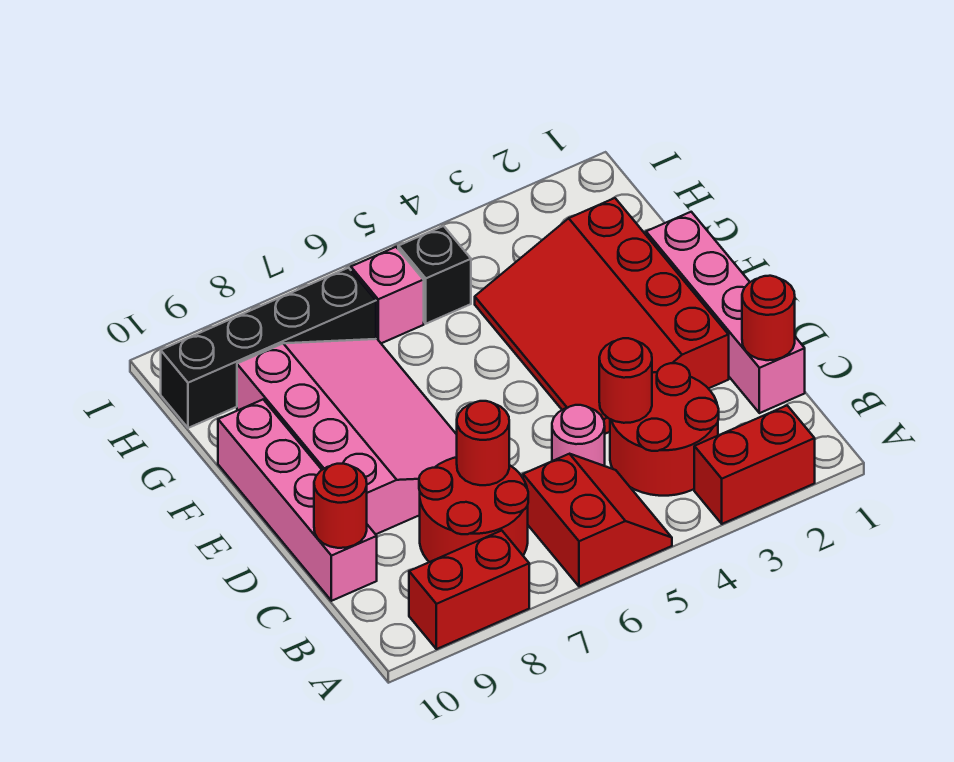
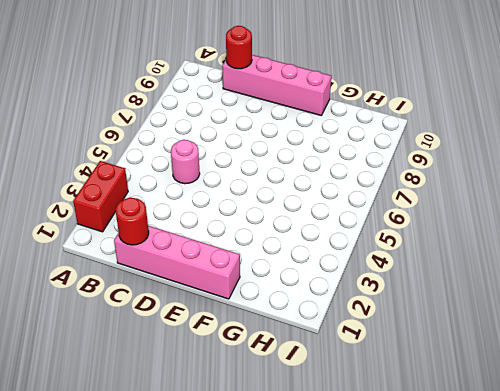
none -> red 2x2 slope [523,454,672,587]
none -> red 1x2 brick [409,531,529,649]
none -> red 2x2 round brick [610,363,719,496]

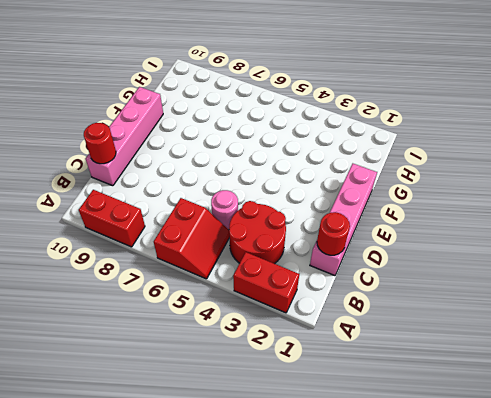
none -> red 2x2 round brick [419,457,528,562]
none -> red 3x4 slope [475,198,729,434]
none -> pink 3x4 slope [237,339,457,534]

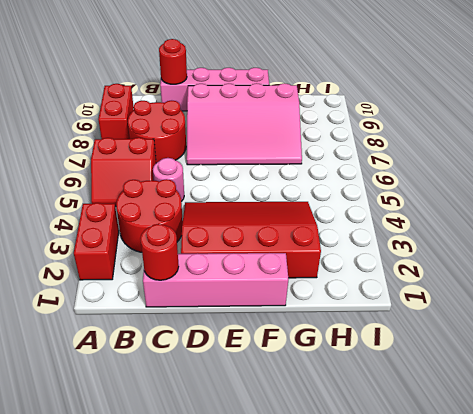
none -> black 1x1 brick [398,226,471,324]
none -> pink 1x1 brick [351,247,424,343]
none -> black 1x4 brick [161,268,376,428]

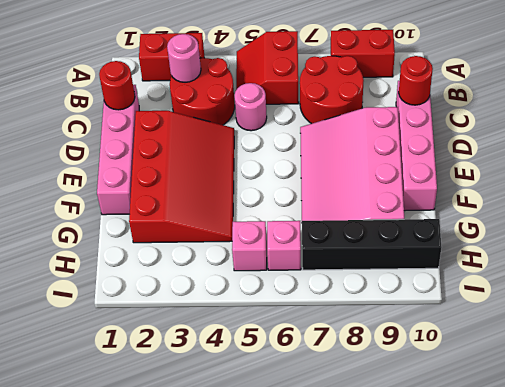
pink 1x1 round brick [167,34,201,82] -> none
pink 1x1 brick [232,221,267,271] -> black 1x1 brick [398,226,471,324]
none -> red 1x1 round brick [599,338,652,423]
none -> red 1x1 round brick [457,401,509,485]

